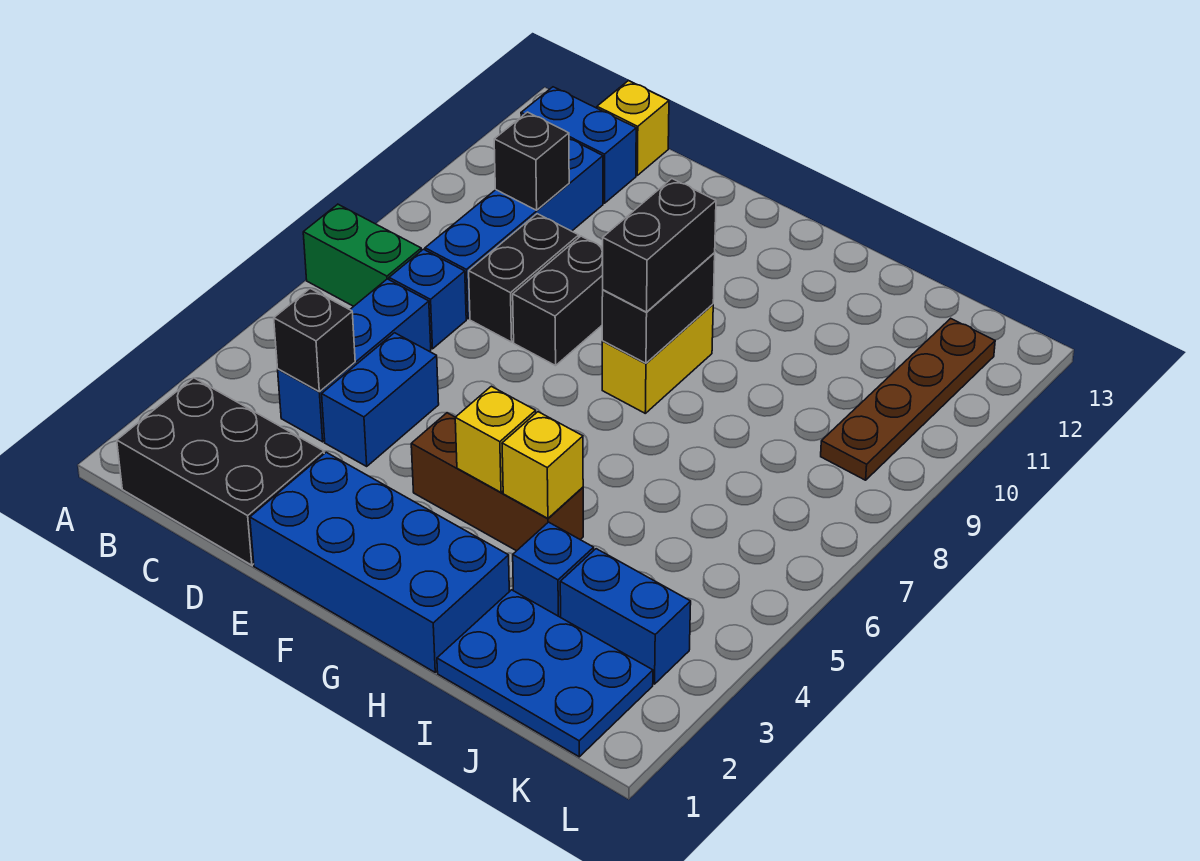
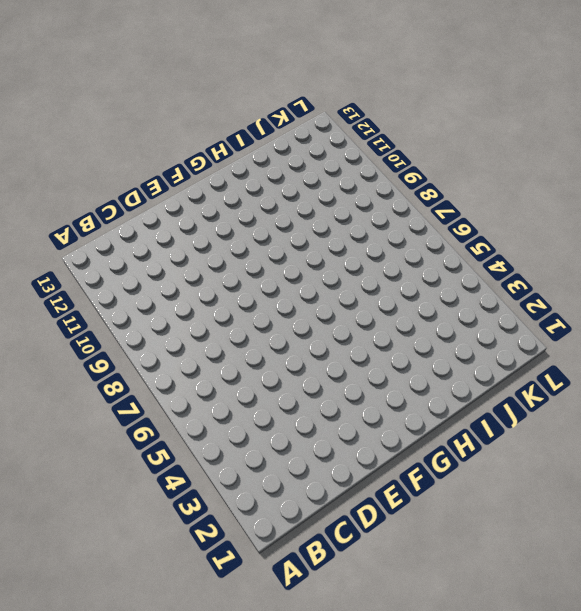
none -> green 1x2 brick [303,204,421,306]
none -> black 2x3 brick [117,378,324,565]
none -> blue 1x2 brick [521,87,636,203]

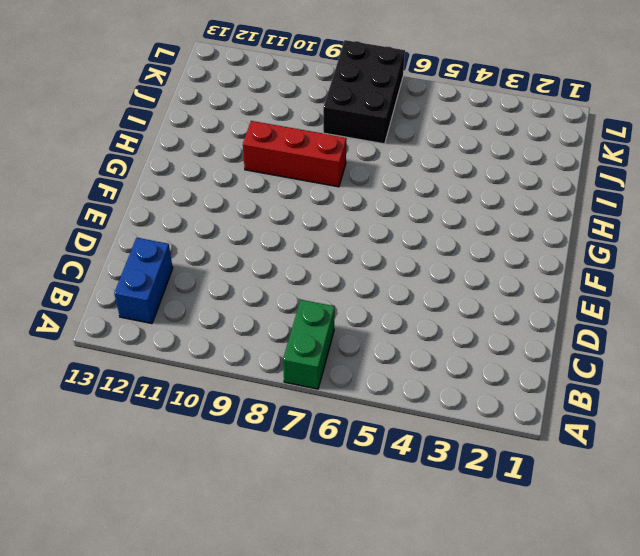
red 1x3 brick [243,121,347,187] -> none
black 2x3 brick [323,40,405,144] -> black 2x3 brick moved to [117,378,324,565]
none -> blue 1x3 brick [278,279,431,442]
none -> blue 1x1 brick [389,249,466,349]
none -> blue 1x4 brick [425,139,603,319]

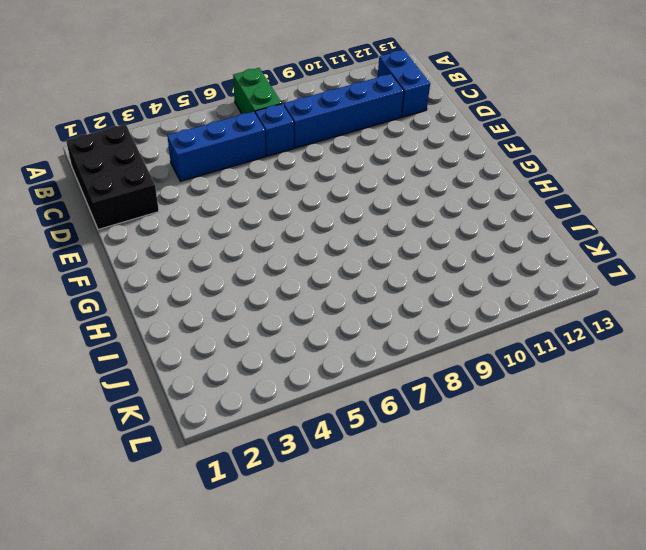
none -> yellow 1x1 brick [597,81,669,175]
none -> blue 1x2 brick [322,333,439,466]
none -> black 1x2 brick [469,214,579,342]

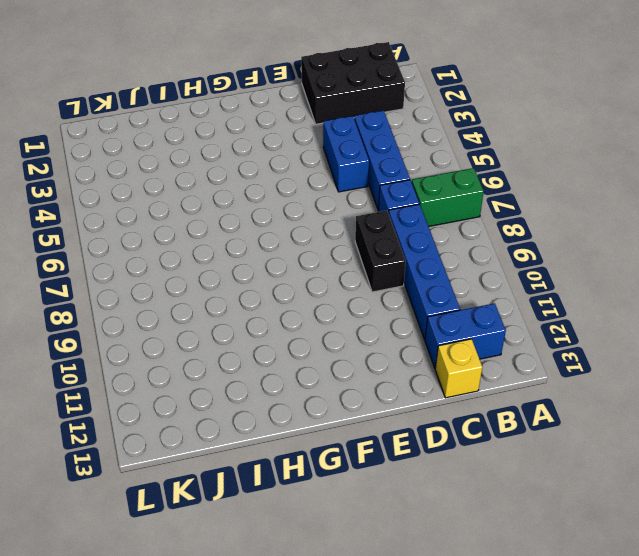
none -> blue 2x4 brick [250,452,509,672]
none -> black 1x2 brick [513,236,603,366]
none -> brown 1x3 brick [411,413,583,551]

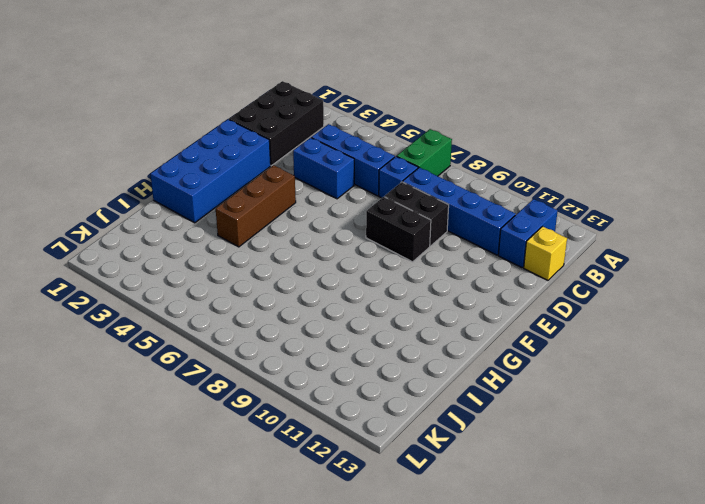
none -> yellow 1x2 brick [602,304,713,413]
none -> blue 2x3 plate [437,590,653,757]
none -> blue 1x1 brick [513,522,594,617]

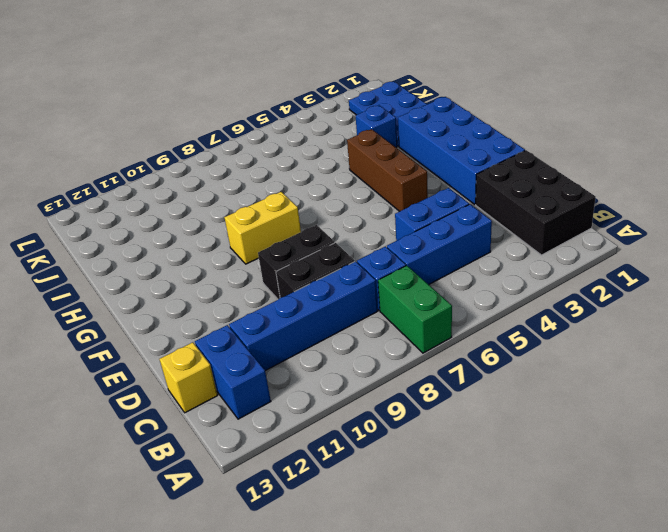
none -> blue 1x2 brick [560,549,691,684]
none -> brown 1x4 plate [821,318,995,480]
none -> black 1x1 brick [274,289,355,392]

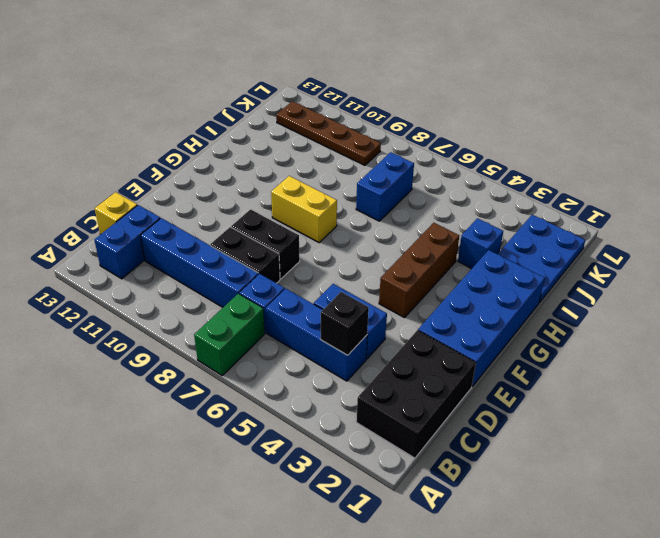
blue 1x2 brick [356,152,414,221] -> blue 1x2 brick moved to [560,549,691,684]
none -> black 1x1 brick [494,112,569,210]
none -> yellow 1x1 brick [455,386,536,492]
none -> black 1x2 brick [602,253,715,363]

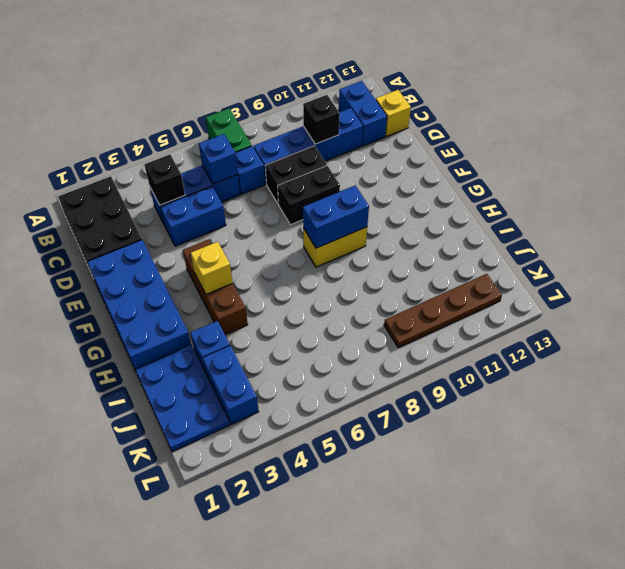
blue 1x1 brick [199,134,238,184] -> none
blue 1x2 brick [303,186,369,248] -> black 1x2 brick [602,253,715,363]
none -> yellow 1x1 brick [502,412,583,518]
none -> black 1x2 brick [603,179,716,312]

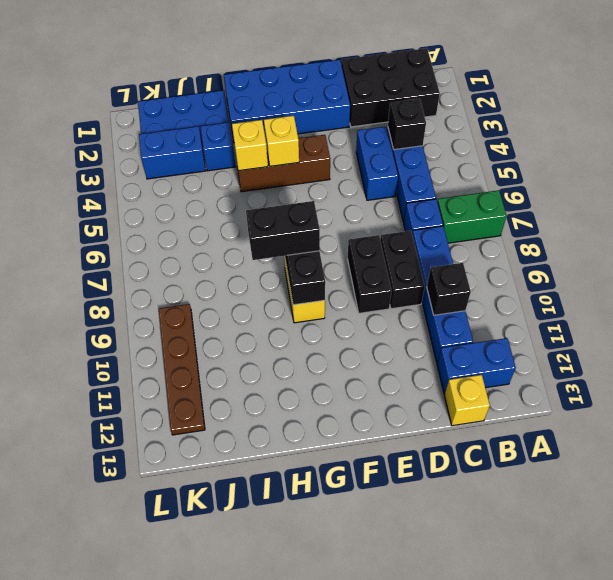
black 1x2 brick [246,201,320,260] -> black 1x2 brick turned to [603,179,716,312]

